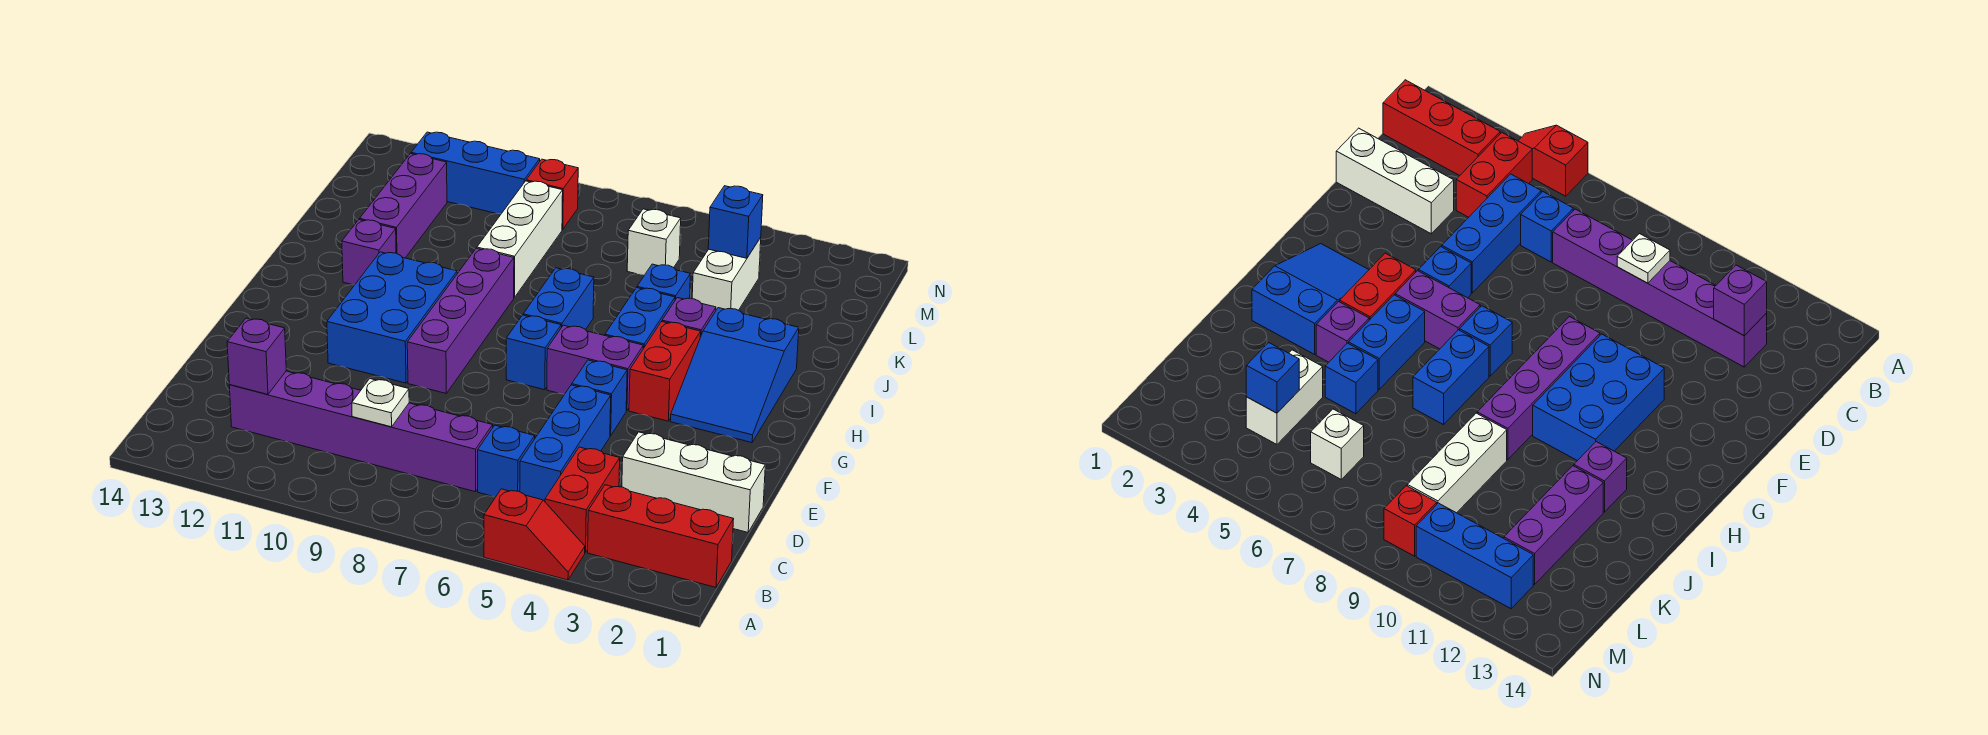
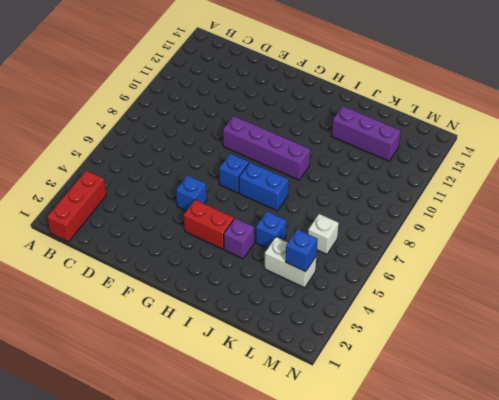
none -> red 1x2 slope [484,489,585,580]
none -> red 1x2 brick [545,447,620,553]
none -> blue 1x3 brick [520,385,611,501]

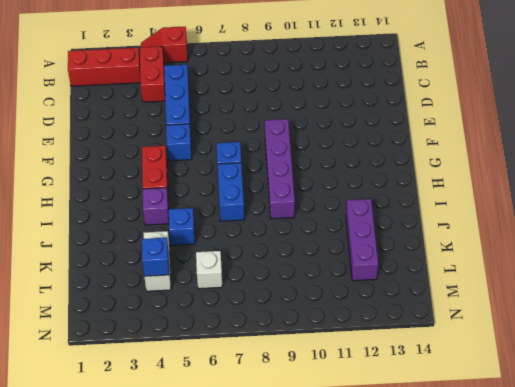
none -> blue 1x1 brick [478,425,535,497]
none -> purple 1x6 brick [229,371,493,492]
none -> white 1x3 brick [622,432,765,532]

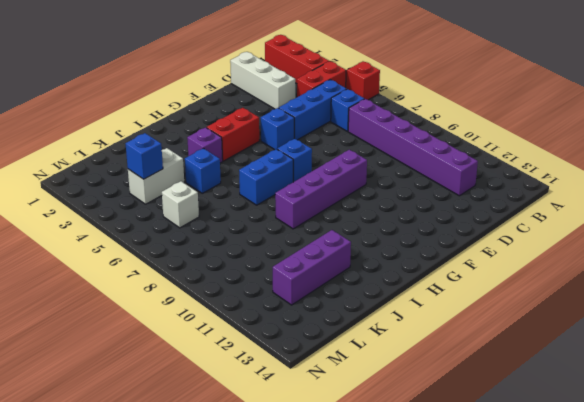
none -> blue 2x3 brick [327,252,457,383]
none -> blue 2x3 slope [670,308,799,443]
none -> purple 1x2 brick [547,325,643,411]

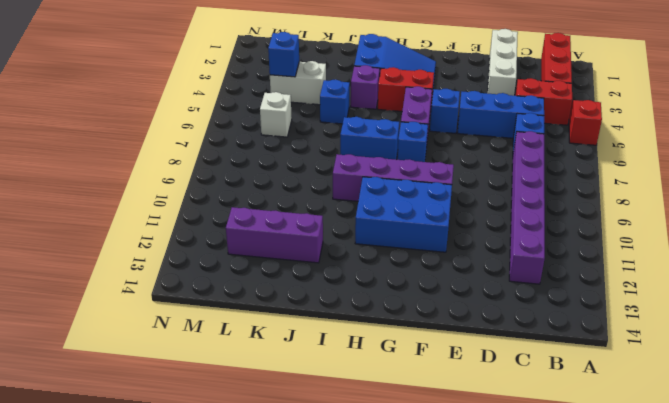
none -> blue 1x2 brick [605,288,675,349]
none -> purple 1x1 brick [342,220,396,285]
none -> white 1x3 brick [477,181,563,298]

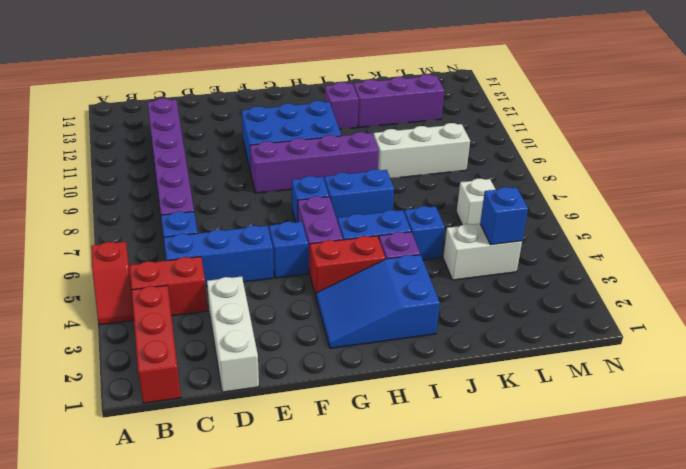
none -> red 1x1 brick [526,159,578,230]
none -> blue 1x3 brick [411,132,540,214]
none -> white 1x1 plate [352,379,409,427]

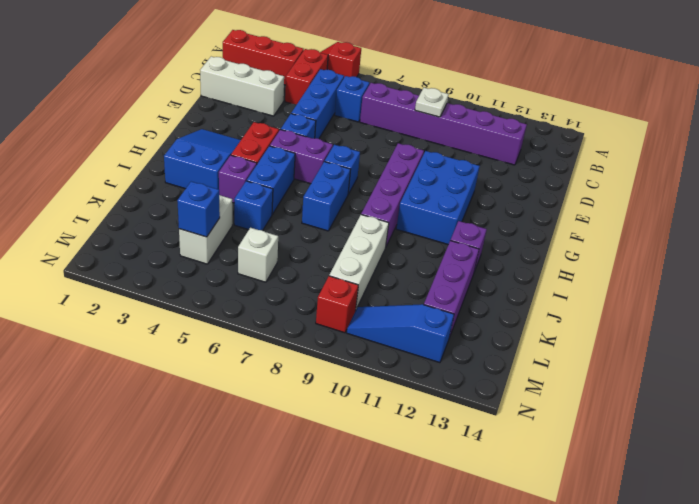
blue 1x3 slope [347,304,454,363] -> blue 1x3 brick [411,132,540,214]
none -> purple 1x1 brick [227,318,286,394]

